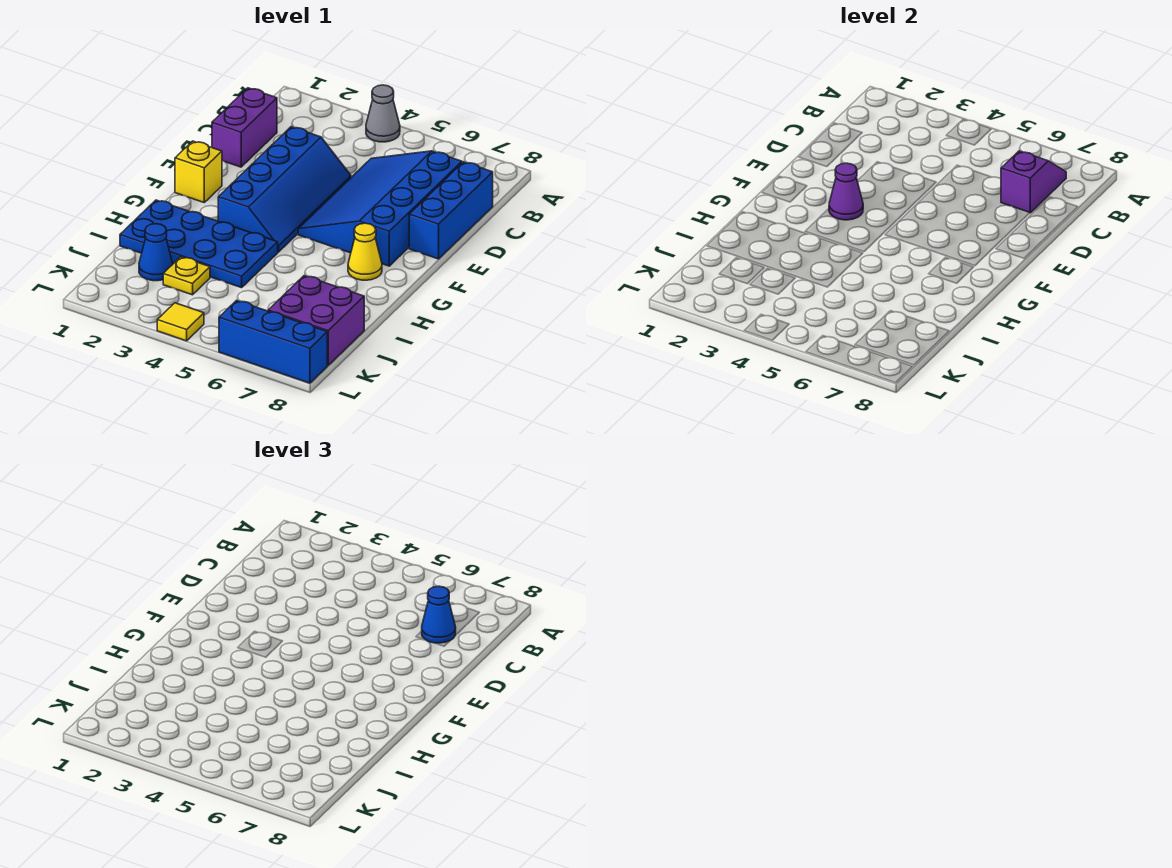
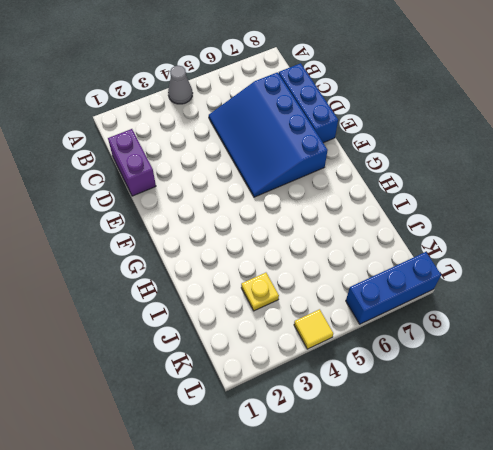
none -> blue 2x4 slope [218,127,351,252]
none -> yellow 1x1 brick [175,141,222,202]
none -> yellow 1x1 cone [348,223,382,280]

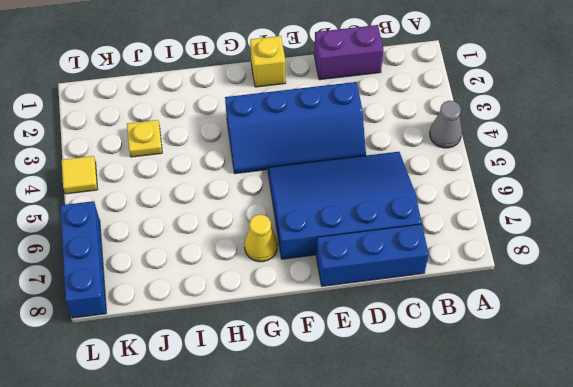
none -> blue 2x4 plate [120,200,278,288]
none -> blue 1x1 cone [139,224,173,281]
none -> purple 2x2 brick [268,276,364,365]

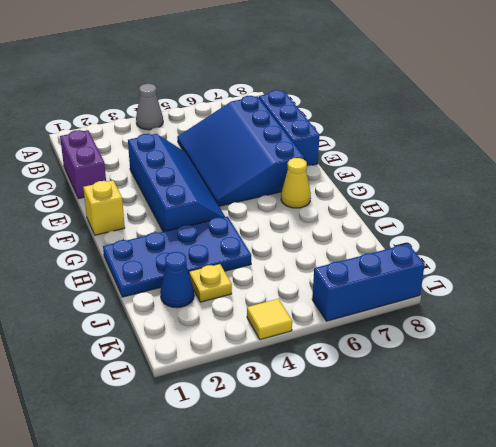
none -> purple 2x2 brick [268,276,364,365]
none -> purple 1x2 slope [1001,151,1066,213]
none -> purple 1x1 cone [829,163,863,220]

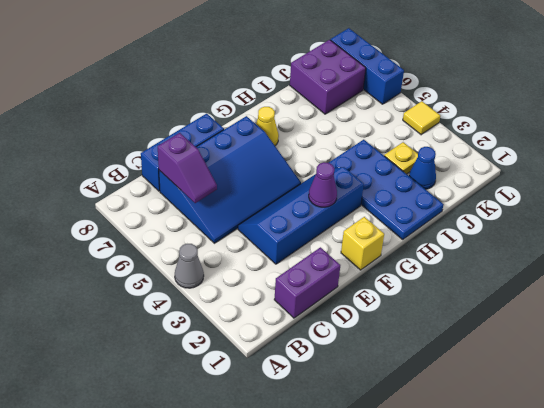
purple 1x2 slope [158,133,217,203] -> purple 1x2 slope turned to [1001,151,1066,213]
none -> blue 1x1 cone [422,586,456,643]

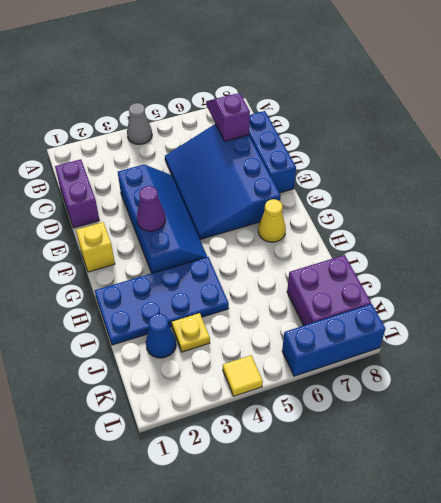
none -> blue 1x1 cone [422,586,456,643]

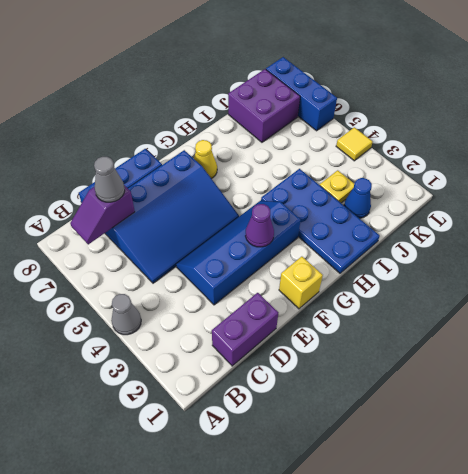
grey 1x1 cone [94,157,125,202] -> blue 1x1 cone [422,586,456,643]

